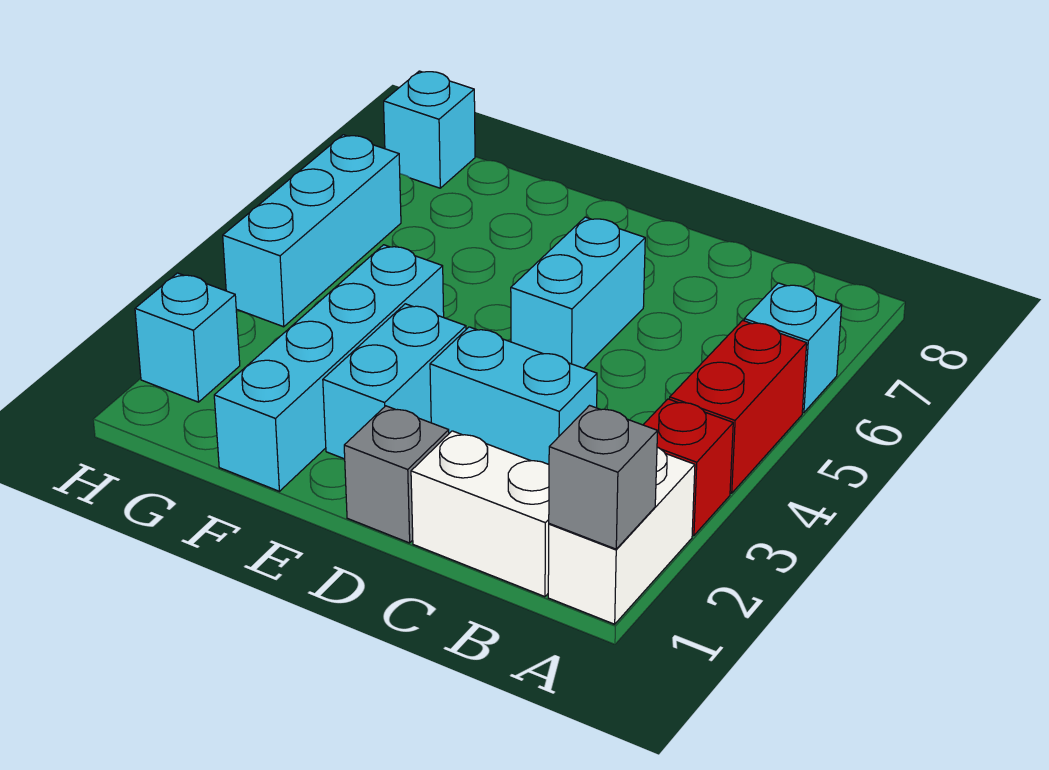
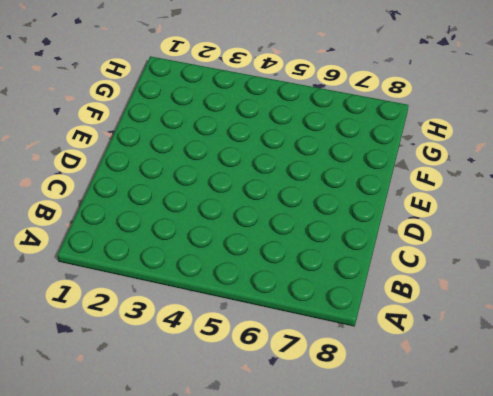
none -> white 1x2 brick [548,447,695,624]
none -> red 1x1 brick [643,399,733,536]
none -> red 1x2 brick [670,320,807,493]

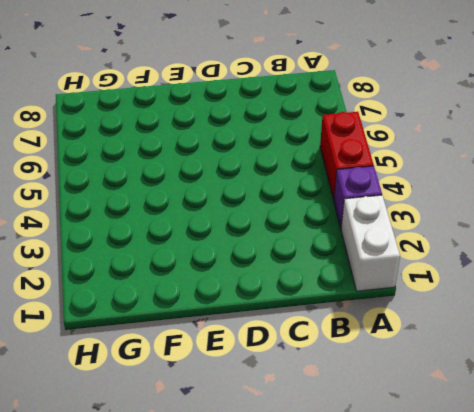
purple 1x1 brick [334,166,382,228] -> red 1x1 brick [643,399,733,536]
none -> cyan 1x1 brick [744,283,842,413]
none -> white 1x2 brick [411,431,549,597]
none -> cyan 1x2 brick [430,327,597,464]

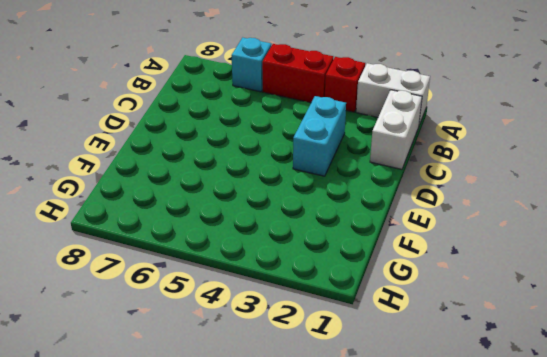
none -> grey 1x1 brick [344,406,449,543]
none -> cyan 1x2 brick [511,217,645,368]
none -> cyan 1x2 brick [323,304,466,459]

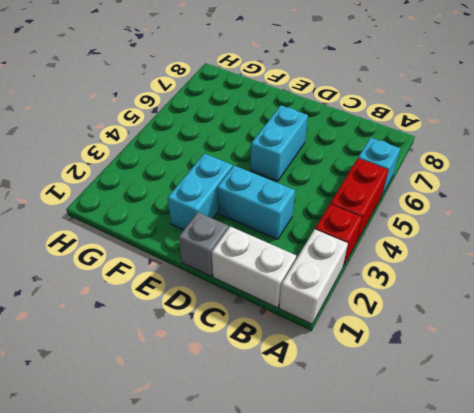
none -> cyan 1x4 brick [214,245,444,491]
none -> cyan 1x1 brick [135,273,240,402]
none -> cyan 1x3 brick [223,135,401,327]

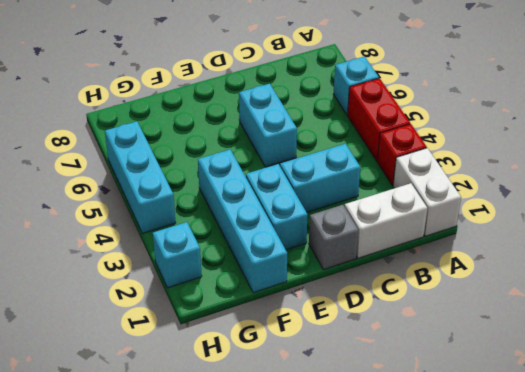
none -> cyan 1x1 brick [384,71,475,188]
none -> grey 1x1 brick [549,406,658,549]

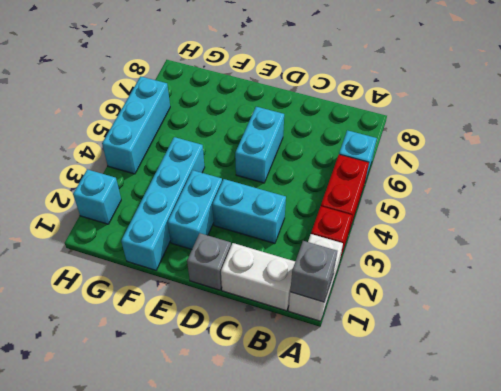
none -> cyan 1x1 brick [384,71,475,188]

